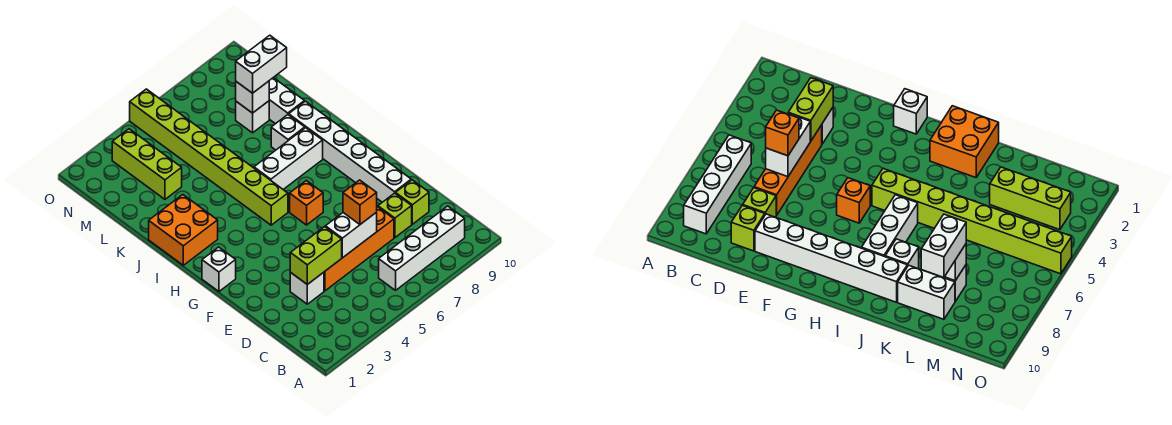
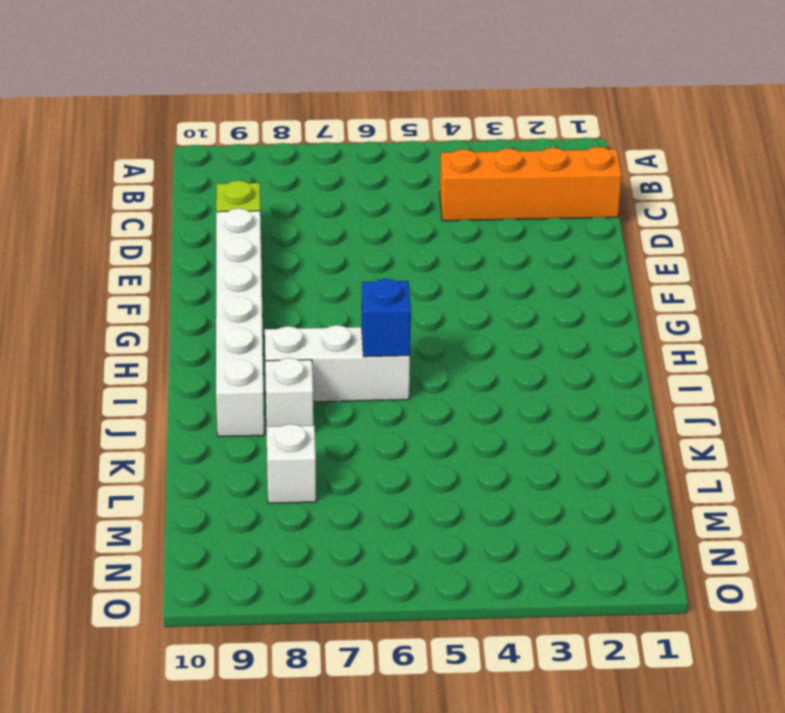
orange 1x4 brick [440,147,622,221] -> orange 1x4 brick moved to [324,207,394,291]
blue 1x1 brick [362,279,411,357] -> none
none -> white 1x4 brick [379,206,465,290]
none -> white 1x1 brick [290,272,324,304]
none -> lime 1x1 brick [378,193,412,238]

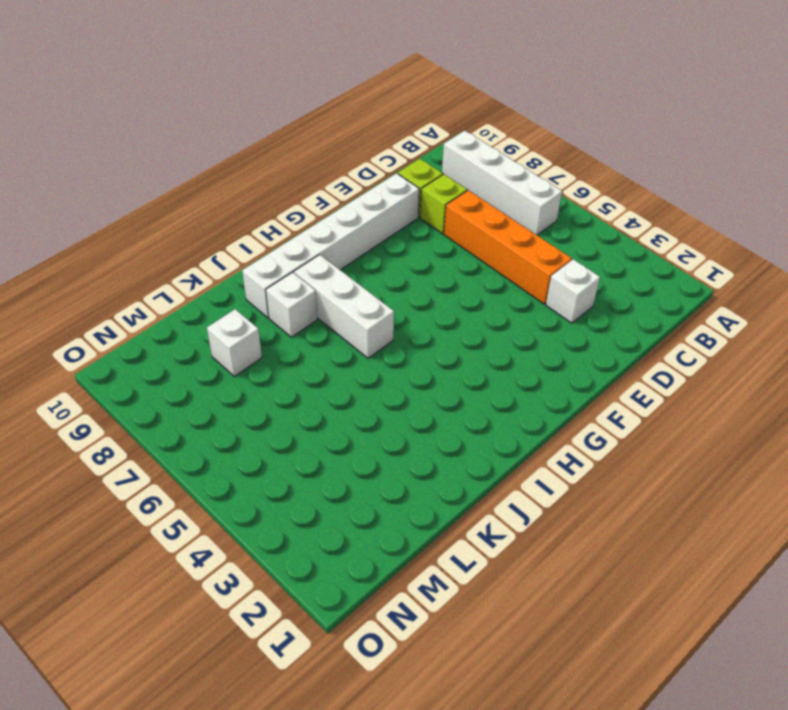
none -> white 1x1 brick [202,247,236,291]
none -> orange 1x1 brick [290,181,323,225]
none -> lime 1x8 brick [130,89,288,225]

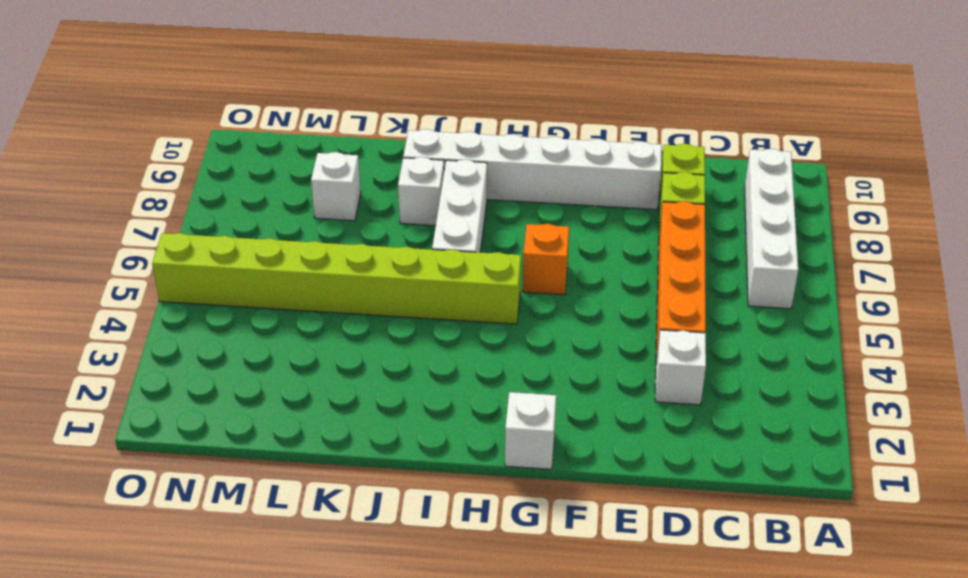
none -> orange 2x2 brick [149,195,218,265]
none -> white 1x2 brick [269,78,304,124]
none -> lime 1x3 brick [112,129,182,199]

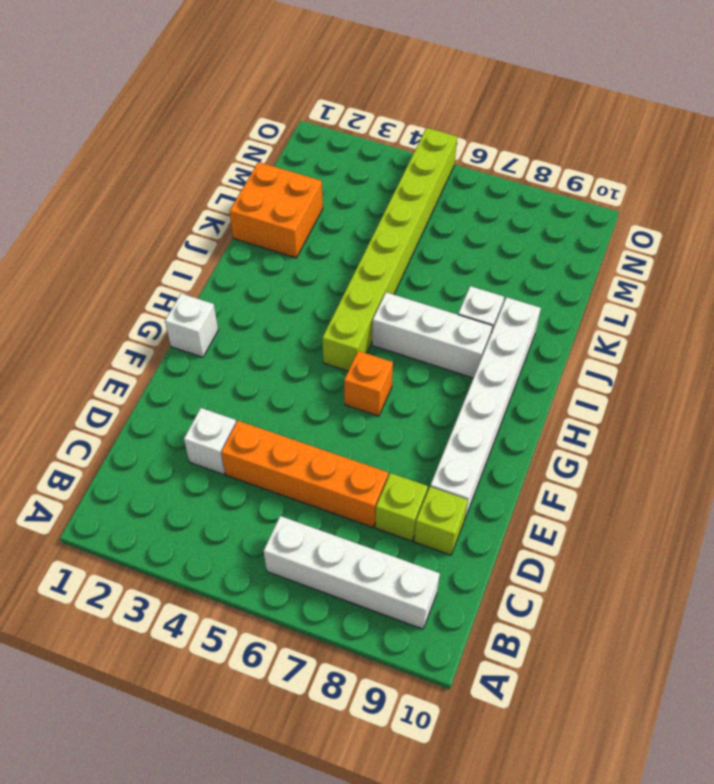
orange 2x2 brick [230,162,323,258] -> orange 2x2 brick moved to [149,195,218,265]
none -> white 1x2 brick [269,78,304,124]
none -> lime 1x3 brick [112,129,182,199]
none -> white 1x1 brick [236,101,269,133]

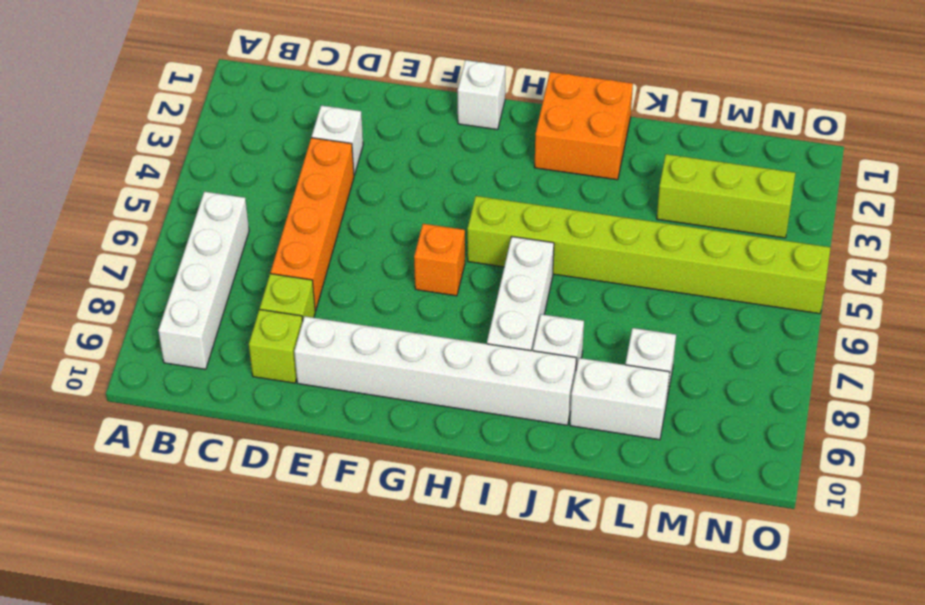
none -> lime 1x2 brick [290,227,342,285]
none -> white 1x2 brick [325,213,377,258]
none -> white 1x1 brick [236,81,269,113]

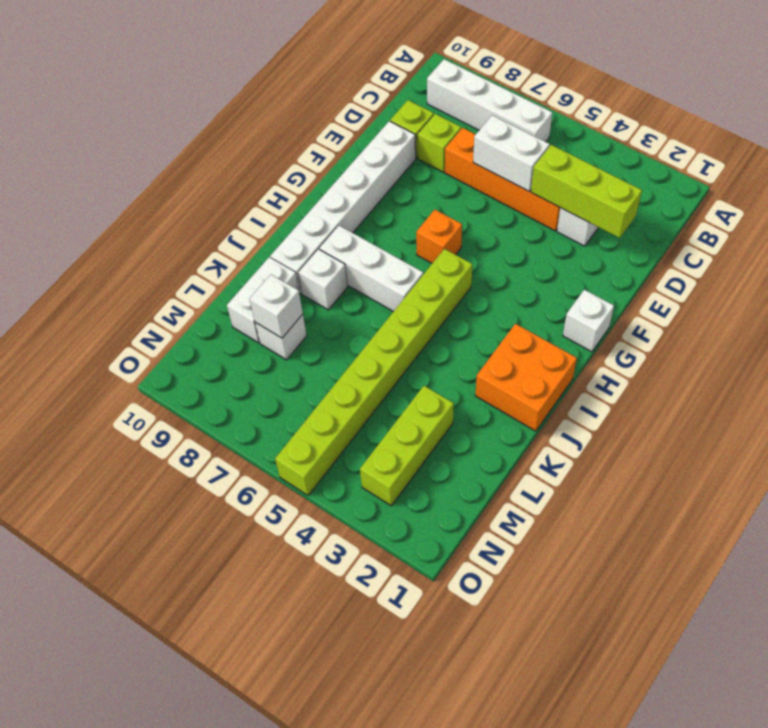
lime 1x3 brick [531,145,642,238] -> lime 1x2 brick [290,227,342,285]
none -> orange 1x1 brick [343,180,377,224]
none -> white 1x2 brick [236,35,287,93]

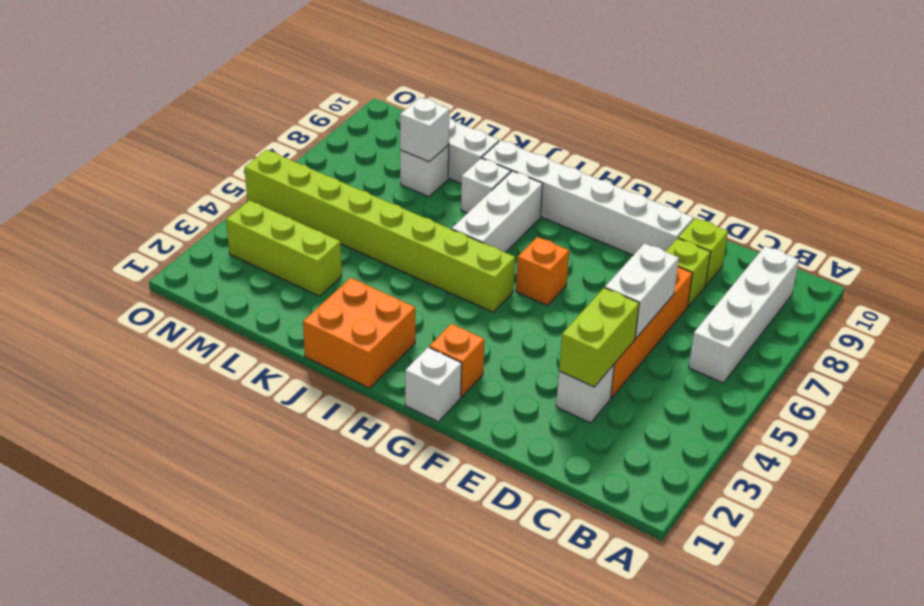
orange 1x1 brick [429,324,484,397] -> orange 1x1 brick moved to [343,180,377,224]
none -> white 1x2 brick [236,35,287,93]

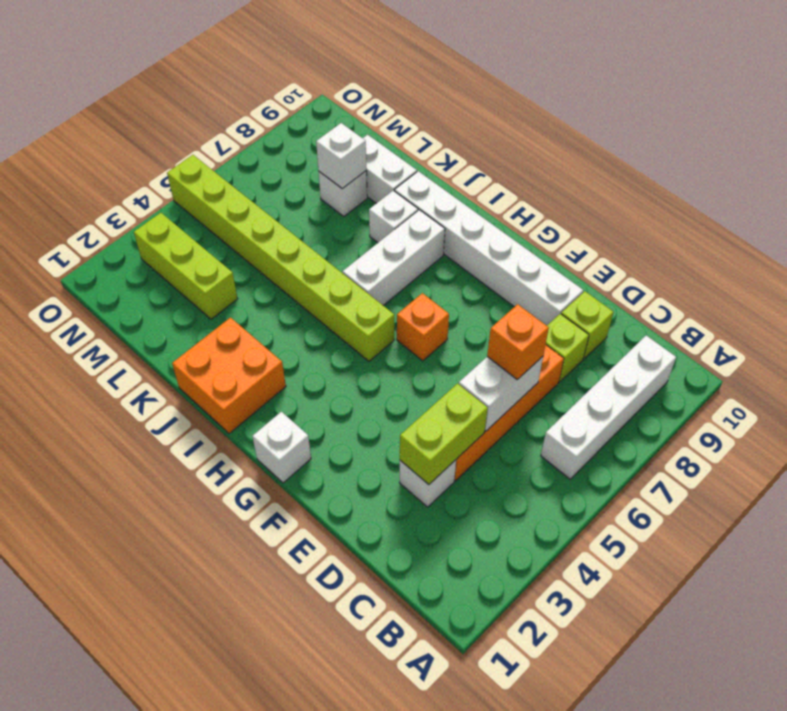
none -> white 1x2 brick [236,35,287,93]

